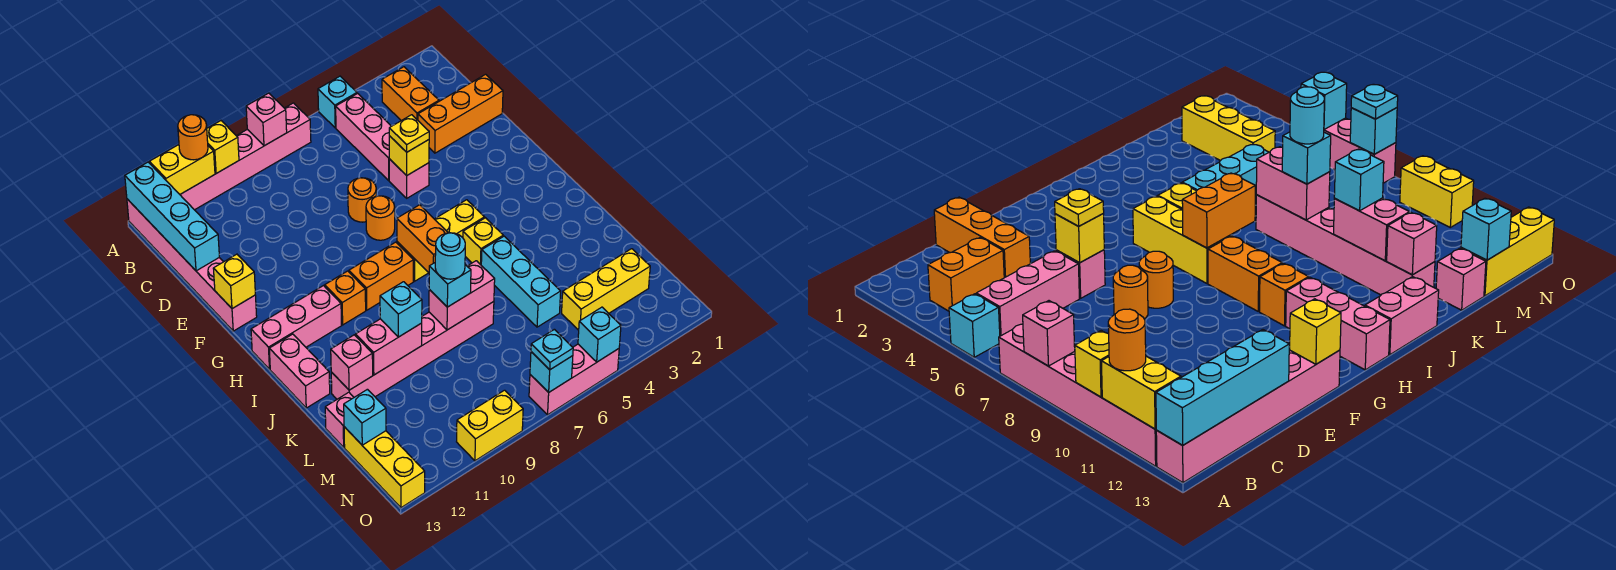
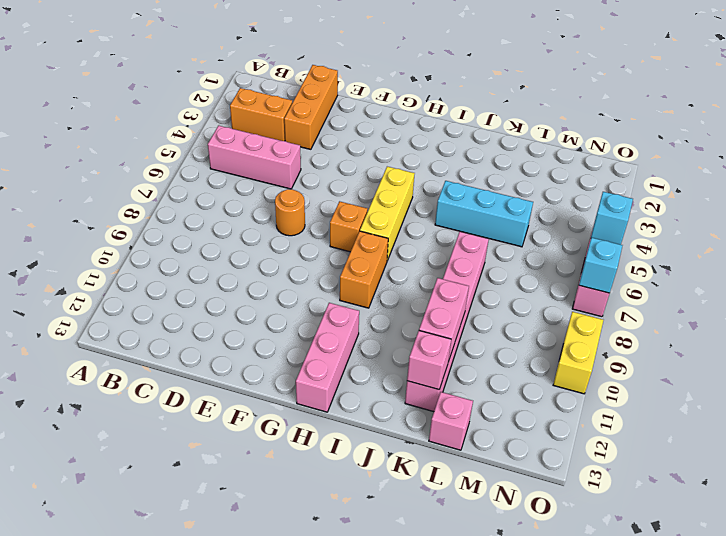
orange 1x1 brick [330,201,367,252] -> orange 1x1 brick moved to [325,271,366,325]
none -> cyan 1x1 brick [318,76,357,128]
none -> pink 1x6 brick [180,103,311,210]
none -> pink 1x6 brick [127,199,257,331]
none -> pink 1x1 brick [389,159,429,198]

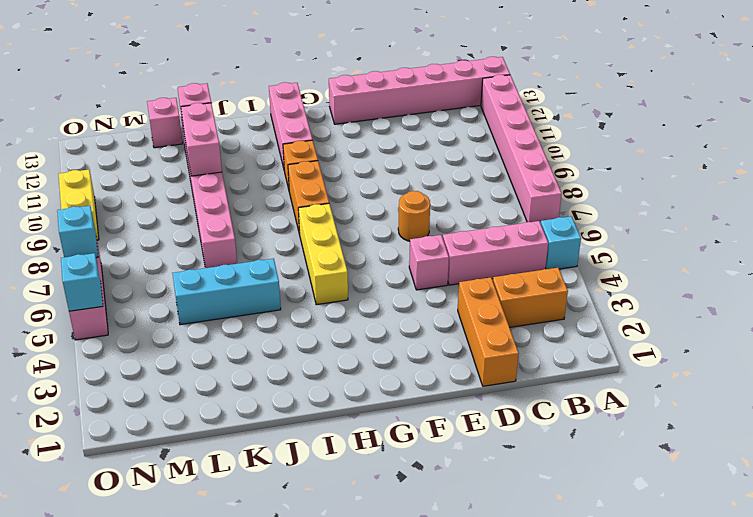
none -> orange 1x1 round brick [366,196,395,240]
none -> yellow 1x1 brick [463,218,503,265]
none -> pink 1x2 brick [269,334,330,408]
none -> yellow 1x3 brick [562,249,650,330]

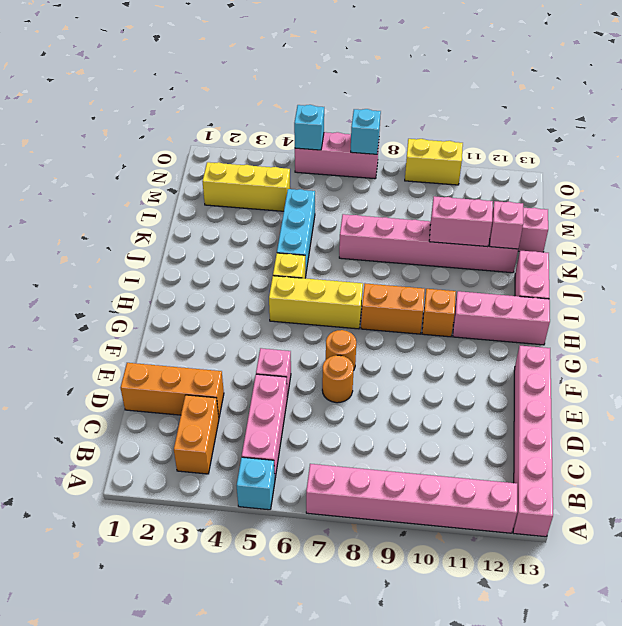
none -> yellow 1x3 brick [344,427,425,508]
none -> pink 1x1 brick [246,93,287,146]
none -> yellow 1x1 brick [207,121,239,173]
none -> yellow 1x2 brick [149,145,215,194]

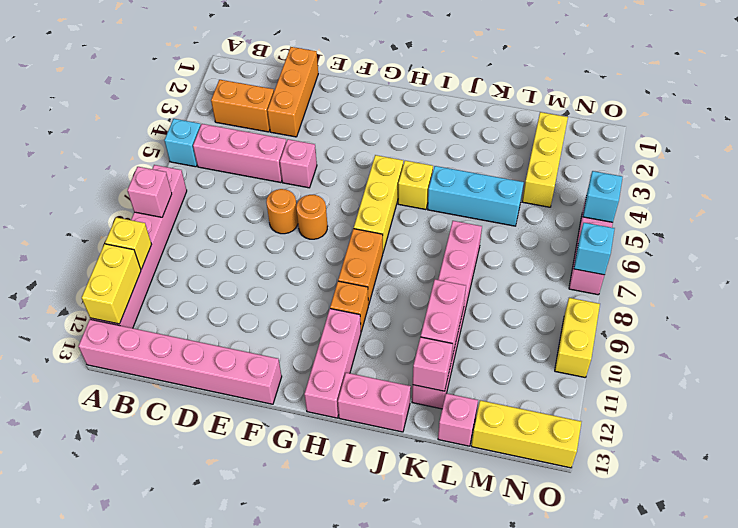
none -> cyan 1x4 brick [125,162,219,271]
none -> yellow 1x1 brick [389,136,429,176]
none -> yellow 1x1 brick [213,254,255,309]
none -> orange 1x2 brick [397,205,448,273]

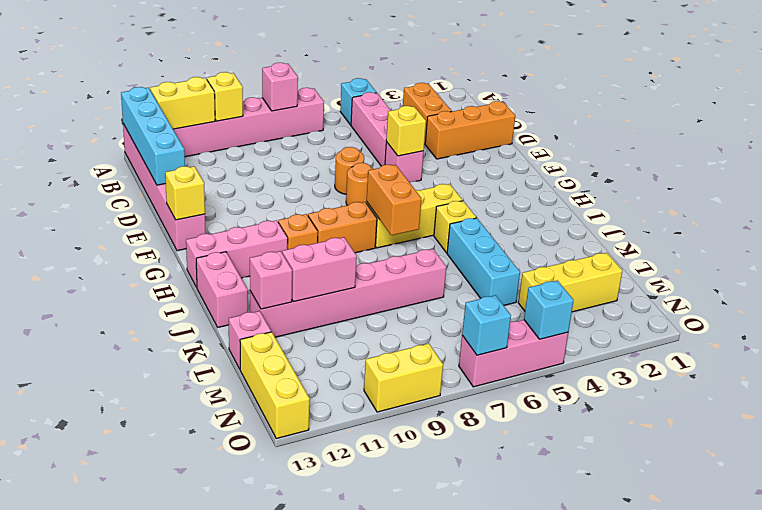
none -> pink 1x2 brick [429,261,495,330]
none -> cyan 1x1 brick [344,389,386,445]
none -> orange 1x1 round brick [178,115,208,160]
none -> yellow 1x1 plate [389,115,429,152]

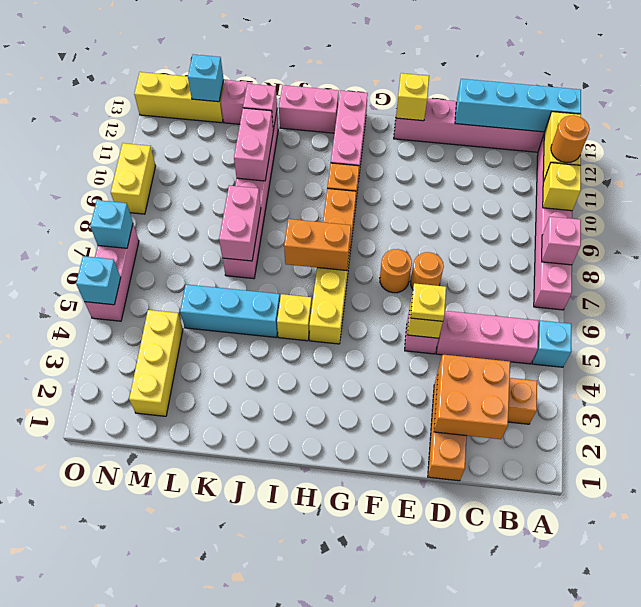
orange 2x2 brick [434,354,510,439] -> none
none -> cyan 1x1 brick [429,263,471,307]
none -> cyan 1x1 brick [380,282,422,337]
none -> cyan 1x1 plate [531,329,573,370]
none -> cyan 1x1 round brick [435,233,465,279]

